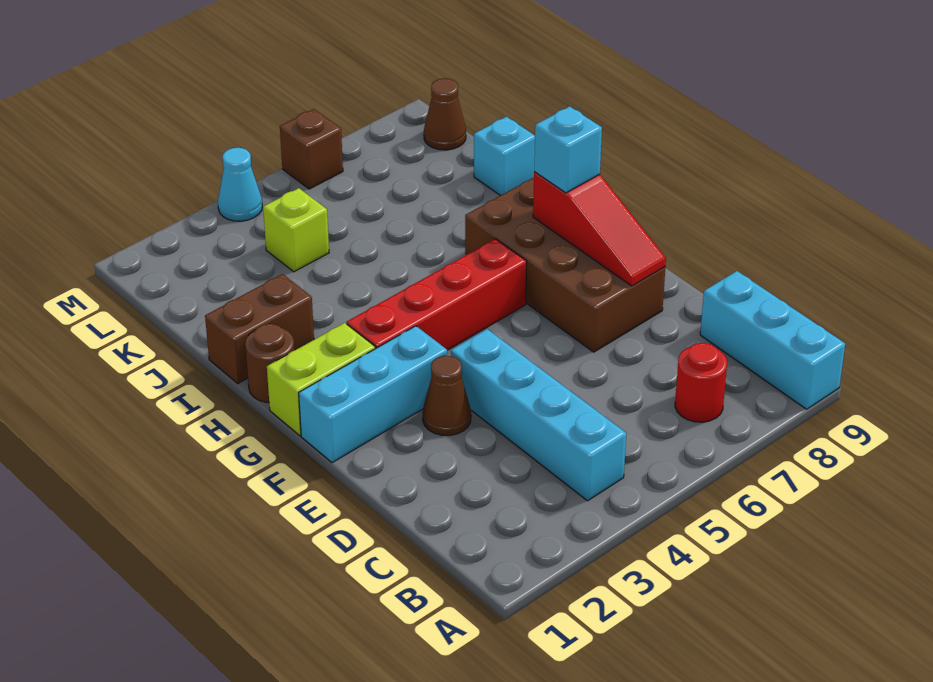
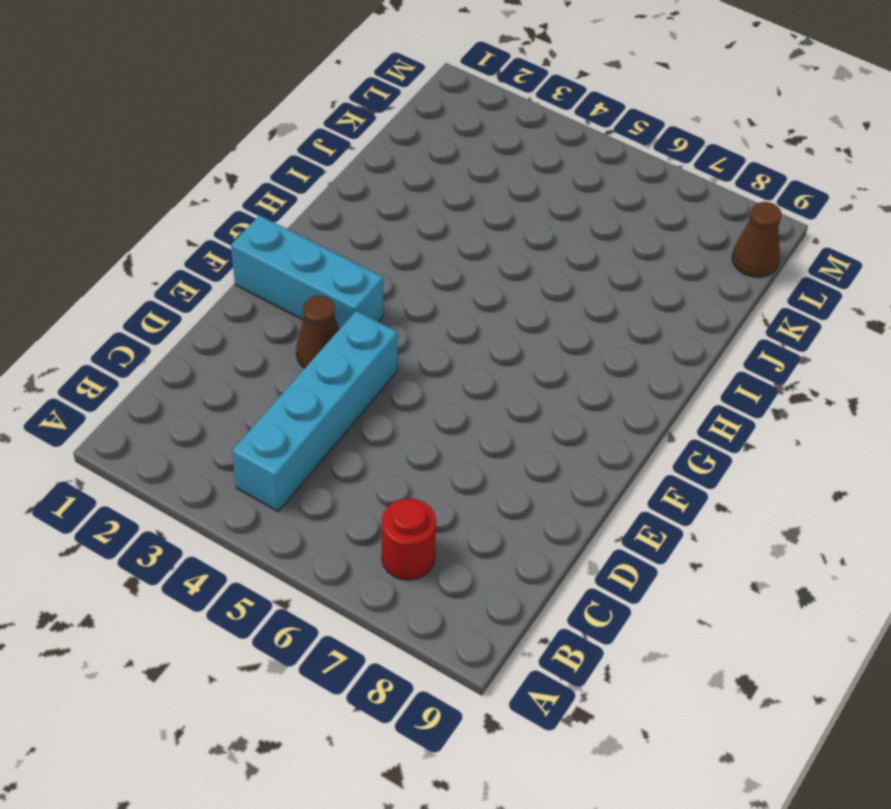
none -> cyan 1x3 brick [700,271,845,409]
none -> brown 2x4 brick [465,178,665,352]
none -> lime 1x2 brick [267,323,375,436]

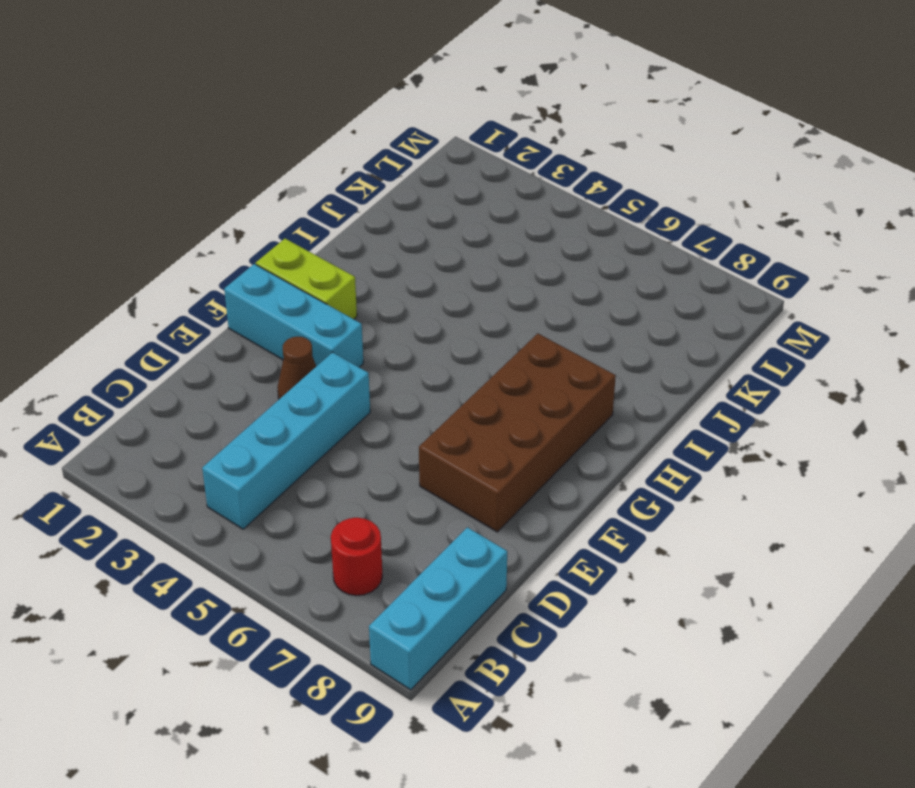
none -> red 1x4 brick [347,239,527,350]
none -> brown 1x1 round brick [245,324,294,403]
none -> brown 1x2 brick [205,274,314,383]

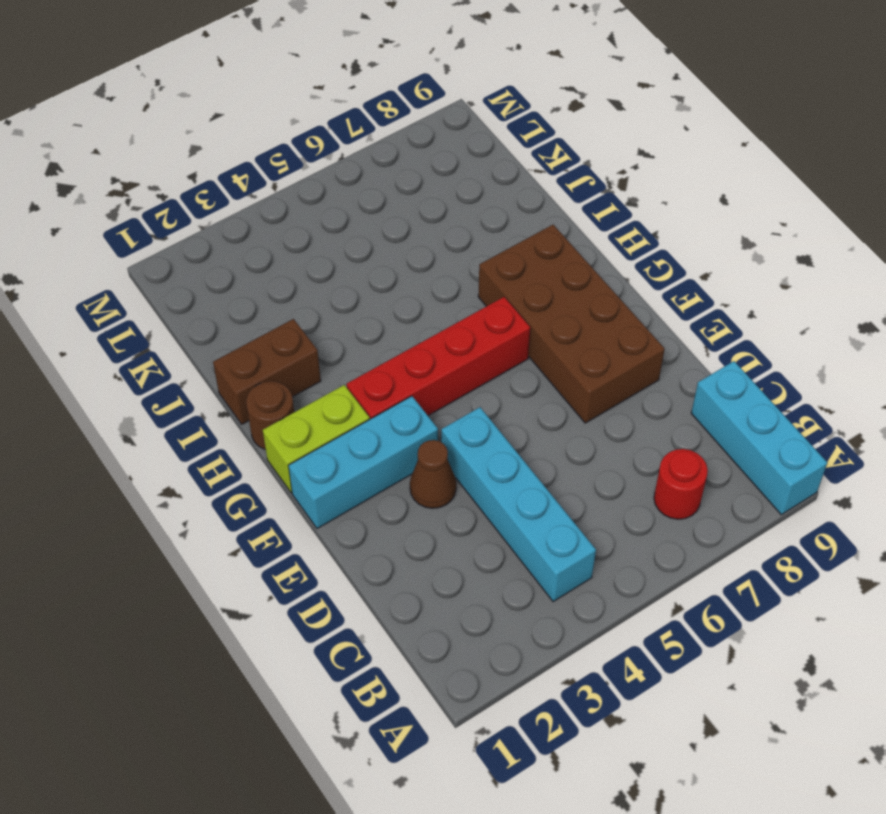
none -> cyan 1x1 brick [474,117,535,196]
none -> lime 1x1 brick [263,188,329,272]
none -> brown 1x1 cone [424,78,466,150]

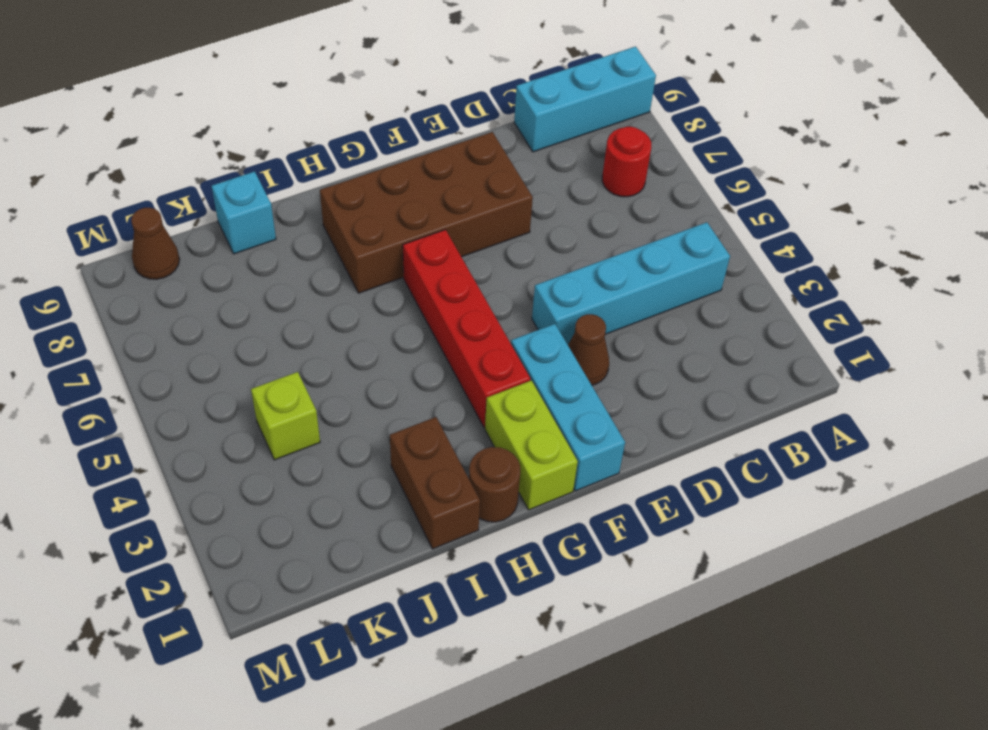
none -> cyan 1x1 cone [218,148,262,221]
none -> brown 1x1 brick [280,109,343,189]
none -> red 1x3 slope [533,172,666,286]

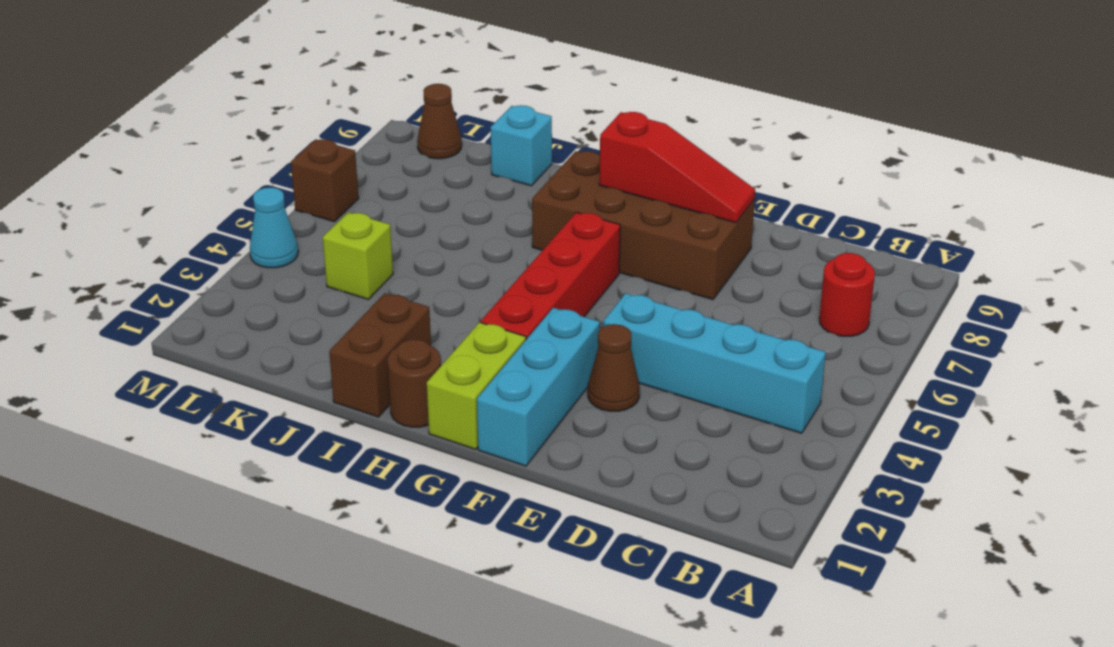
none -> cyan 1x3 brick [700,271,845,409]
none -> cyan 1x1 brick [534,106,602,193]

